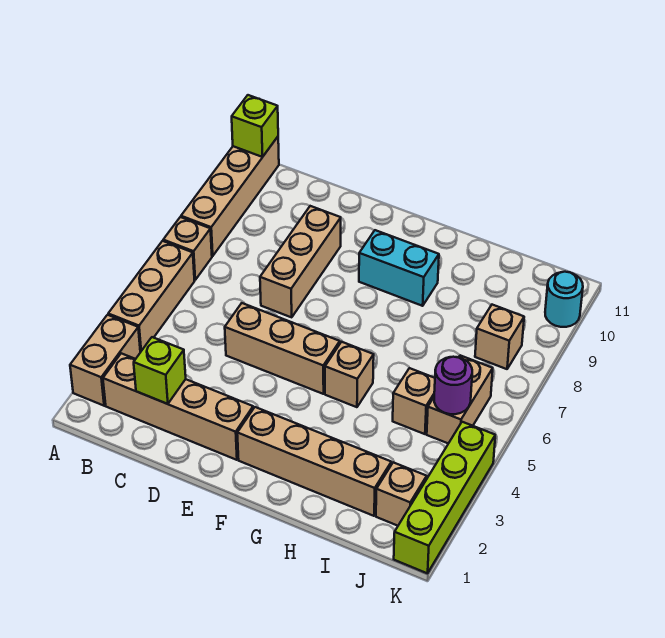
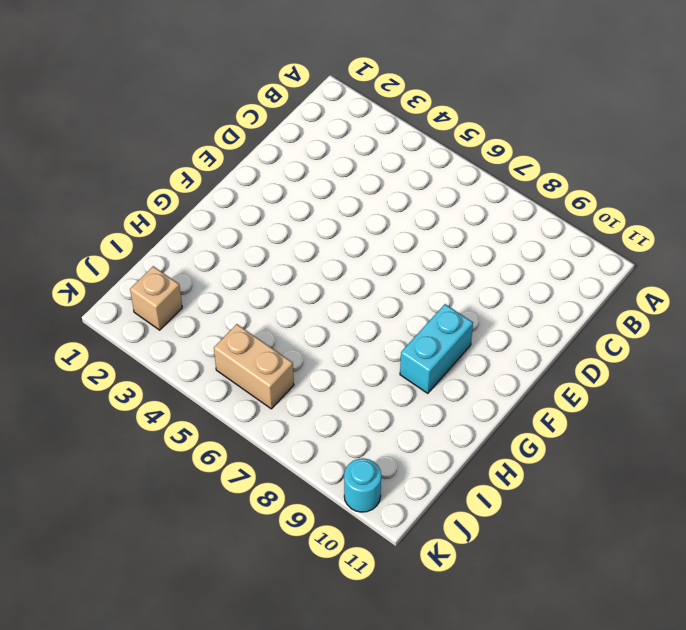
none -> tan 1x2 brick [70,315,140,406]
none -> tan 1x3 brick [108,241,194,352]
none -> tan 1x1 brick [163,217,212,280]

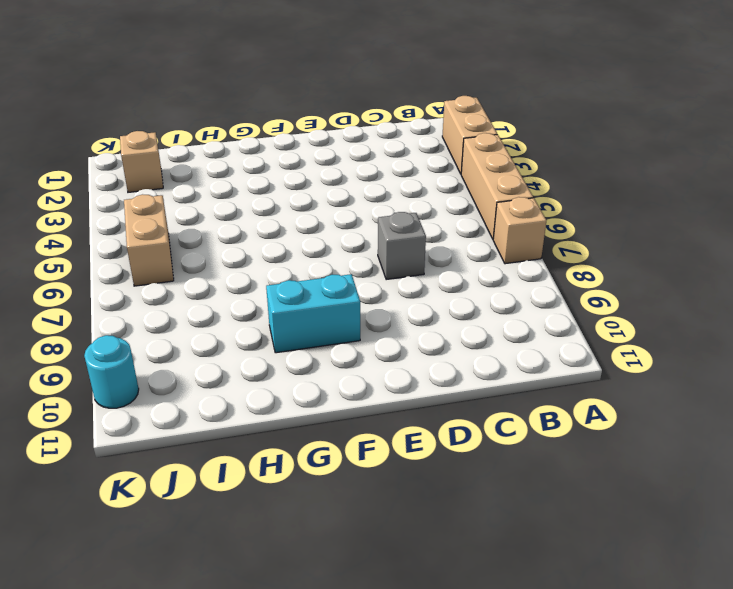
grey 1x1 brick [378,212,426,280] -> tan 1x3 brick [260,206,341,317]
none -> tan 1x4 brick [181,137,279,256]
none -> tan 1x4 brick [103,353,253,460]
none -> tan 1x3 brick [225,303,340,394]

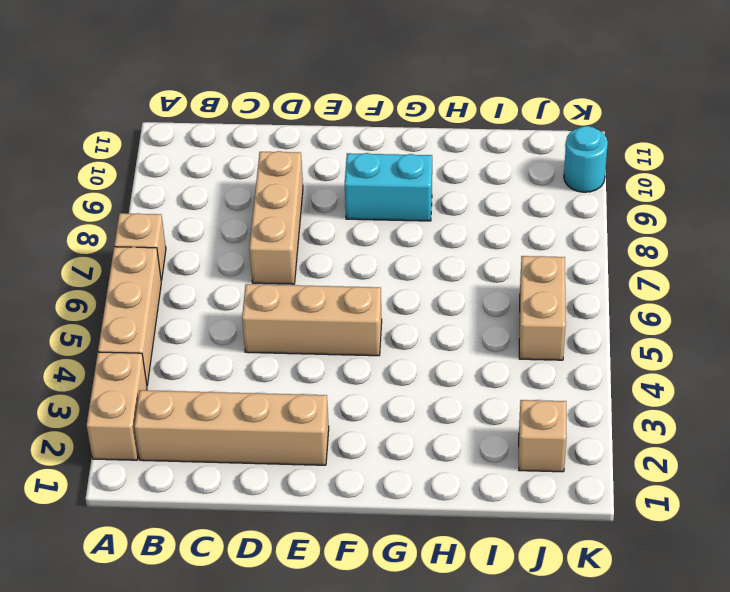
none -> tan 1x4 brick [181,137,279,256]
none -> tan 1x4 brick [237,407,391,516]
none -> tan 1x1 brick [325,342,374,407]

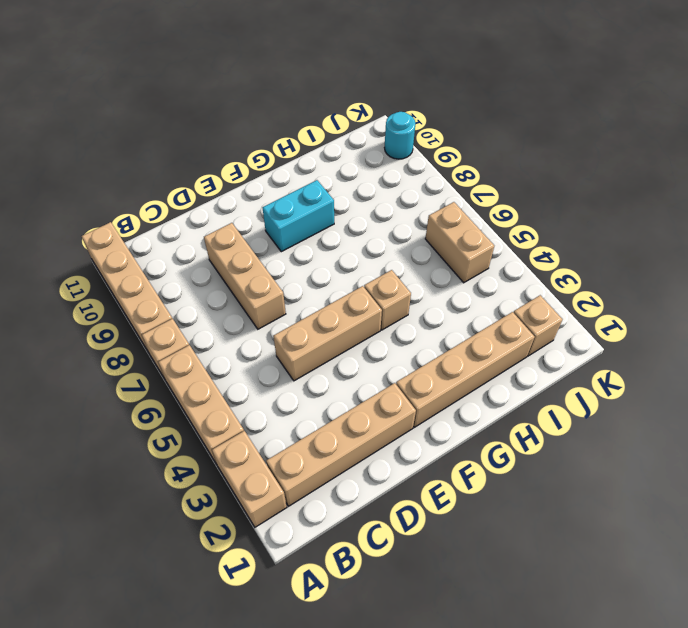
none -> tan 1x1 brick [393,368,435,434]
none -> tan 1x1 brick [475,305,524,369]
none -> lime 1x4 brick [394,422,495,573]

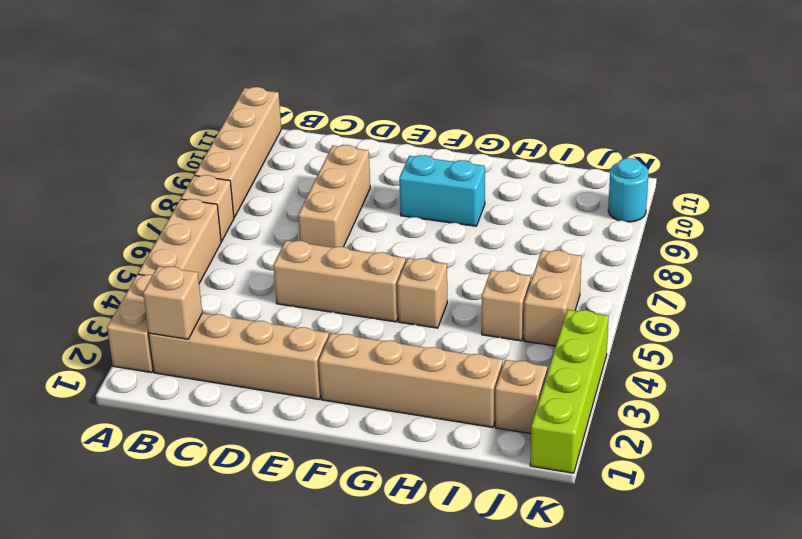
tan 1x1 brick [143,266,202,339] -> tan 1x1 brick moved to [475,305,524,369]
none -> lime 1x1 brick [232,95,278,157]
none -> lime 1x1 brick [134,337,186,404]
none -> purple 1x1 round brick [434,357,472,414]

